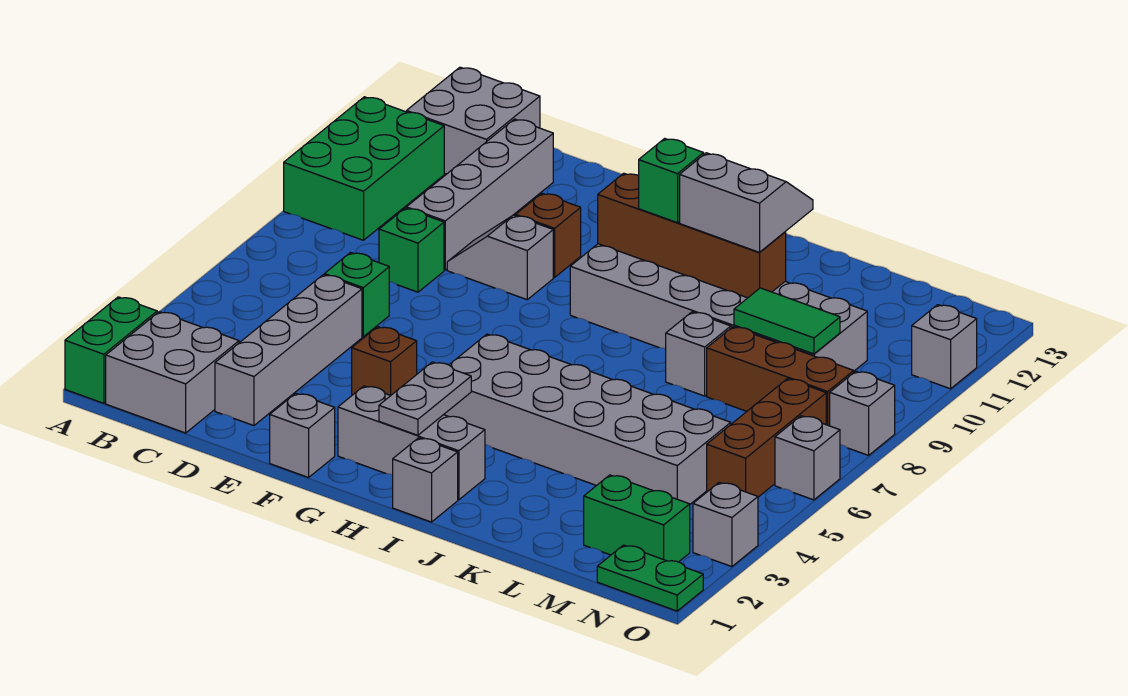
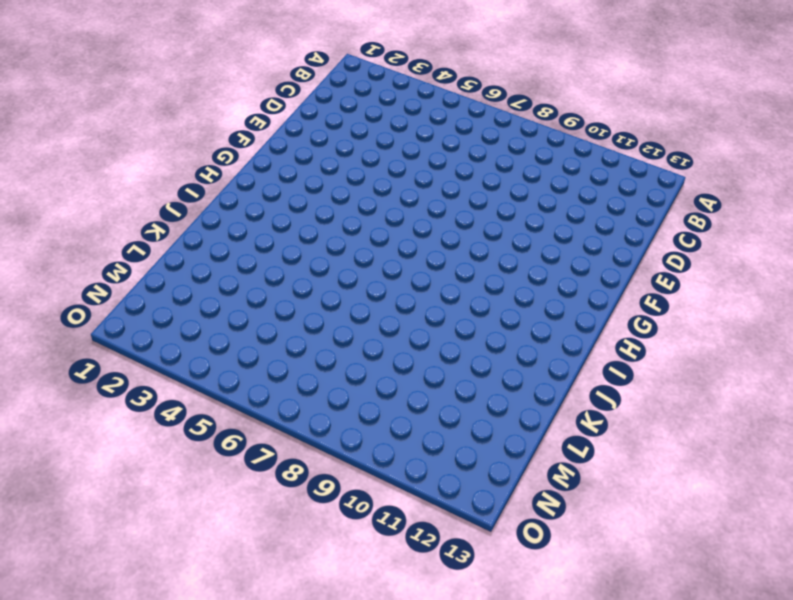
none -> green 1x2 brick [65,297,157,403]
none -> green 2x3 brick [284,97,444,240]
none -> grey 2x2 brick [106,312,239,433]
none -> grey 2x2 brick [407,67,540,174]

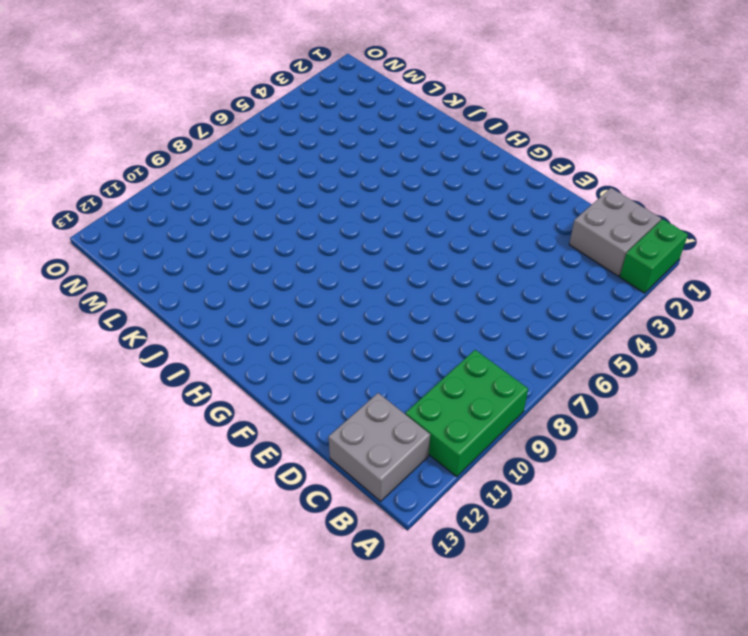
none -> grey 1x4 brick [215,275,362,426]
none -> green 1x1 brick [324,253,389,337]
none -> green 1x1 brick [379,208,444,292]
none -> grey 1x4 brick [406,119,553,270]

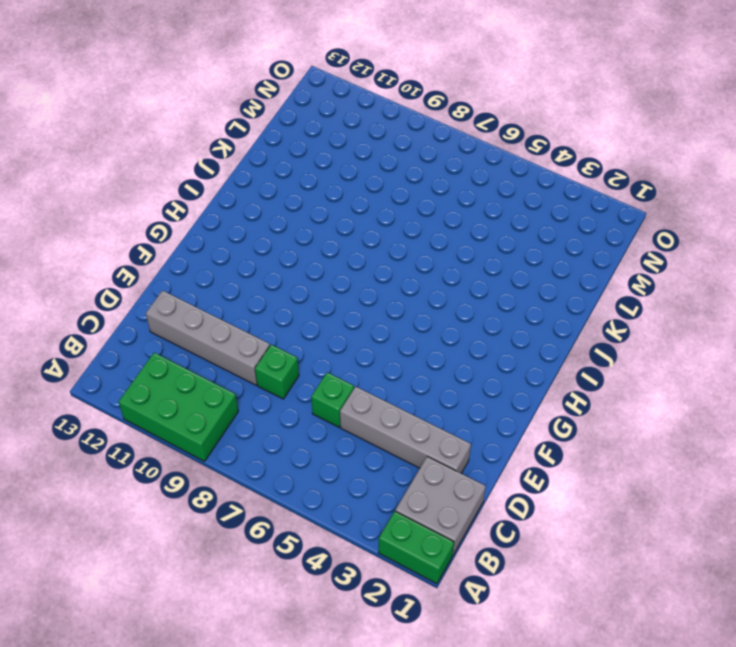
none -> grey 2x2 brick [407,67,540,174]
none -> grey 1x2 slope [447,215,553,300]
none -> grey 1x1 brick [270,393,335,478]
none -> brown 1x1 brick [352,327,417,395]

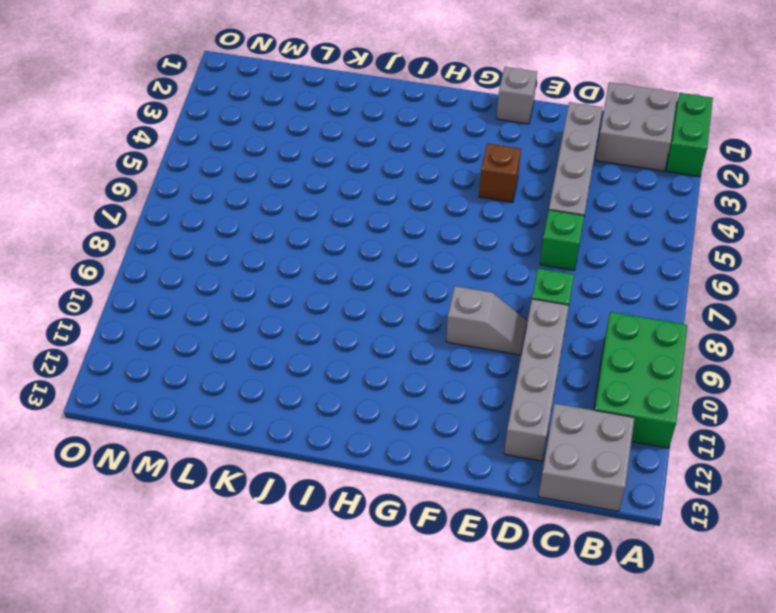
none -> brown 1x1 brick [516,193,581,277]
none -> grey 1x3 brick [338,386,485,500]
none -> grey 2x6 brick [444,334,731,504]
none -> grey 2x6 brick [570,244,867,371]

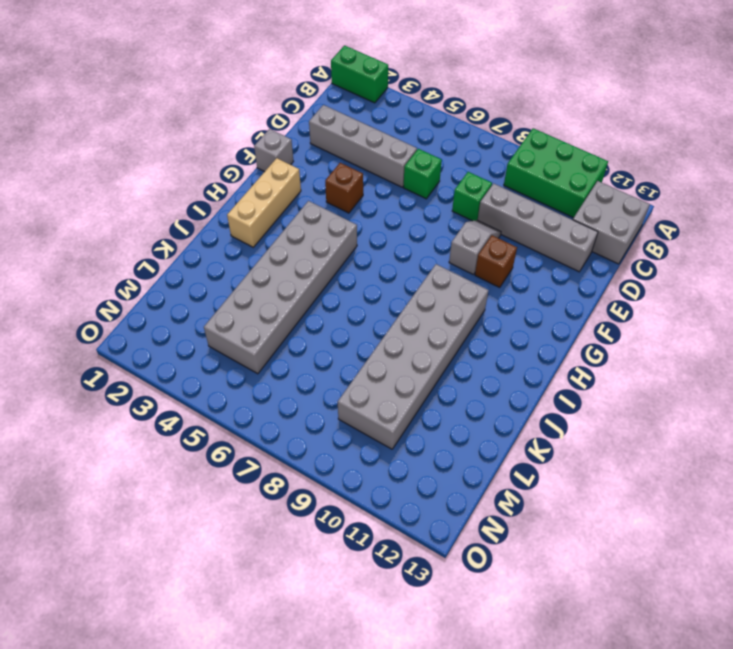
tan 1x3 brick [227,158,301,247] -> grey 1x3 brick [338,386,485,500]
none -> grey 2x2 brick [106,312,239,433]
none -> grey 1x1 brick [393,438,458,522]
none -> grey 1x1 brick [666,312,731,396]
none -> brown 1x3 brick [707,327,854,426]

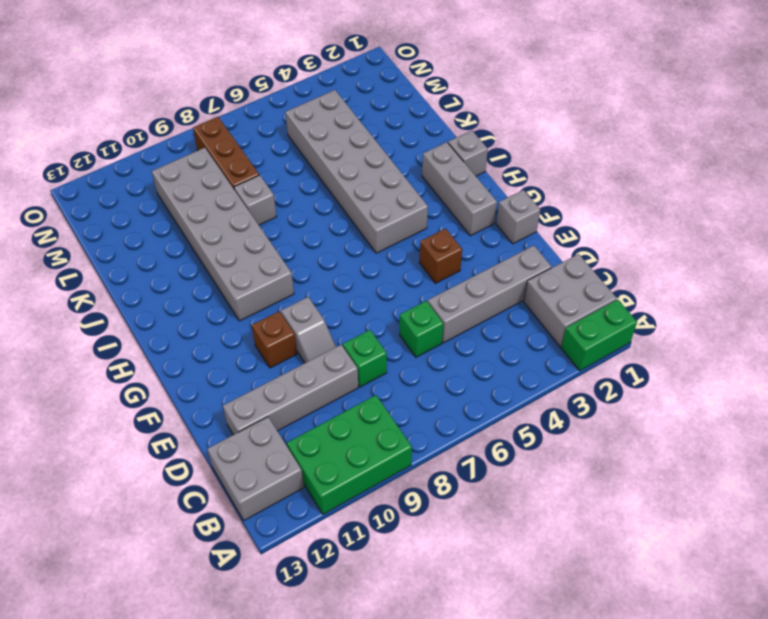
none -> green 1x2 brick [584,475,690,562]
none -> green 1x2 plate [597,545,703,611]
none -> brown 1x3 brick [707,379,826,497]
none -> grey 1x1 brick [693,483,758,567]

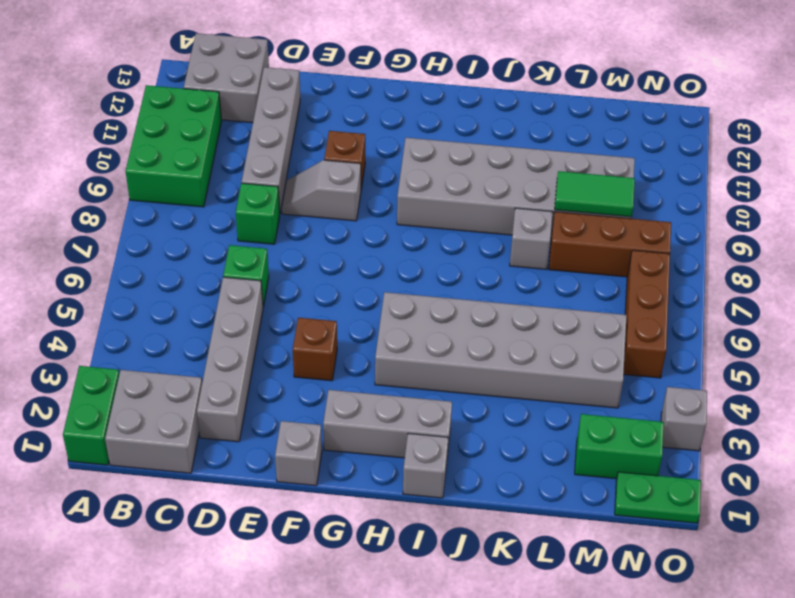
none -> grey 1x1 brick [775,416,840,500]
none -> grey 1x1 brick [830,371,895,455]
none -> grey 1x1 brick [912,305,977,389]
none -> grey 1x2 plate [379,362,471,435]

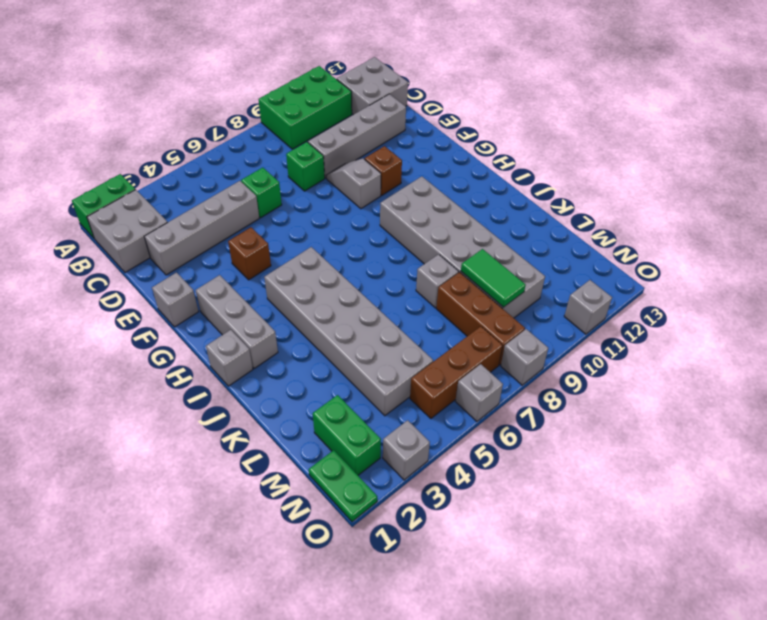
none -> grey 1x2 plate [379,362,471,435]
none -> brown 1x4 brick [598,173,786,298]
none -> green 1x1 brick [639,139,704,223]
none -> grey 2x2 slope [680,153,813,252]

